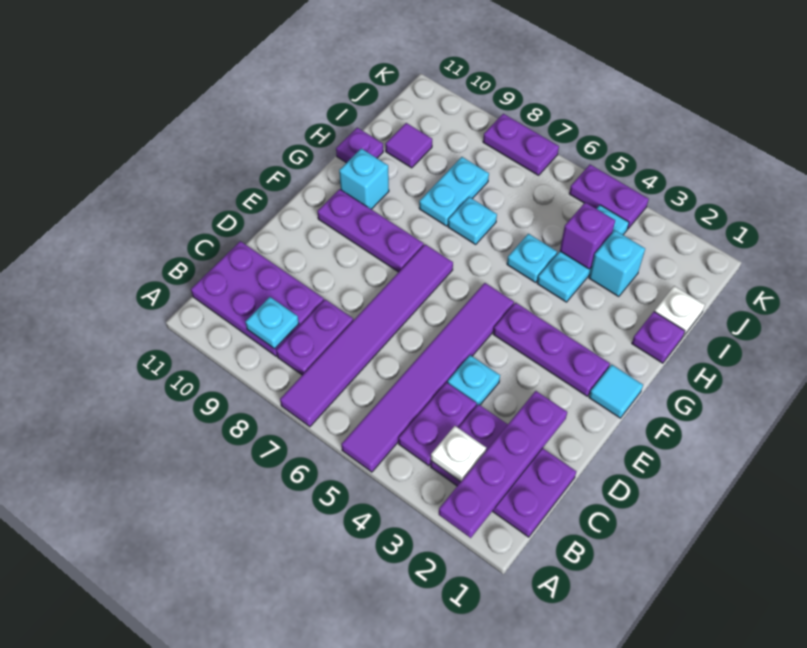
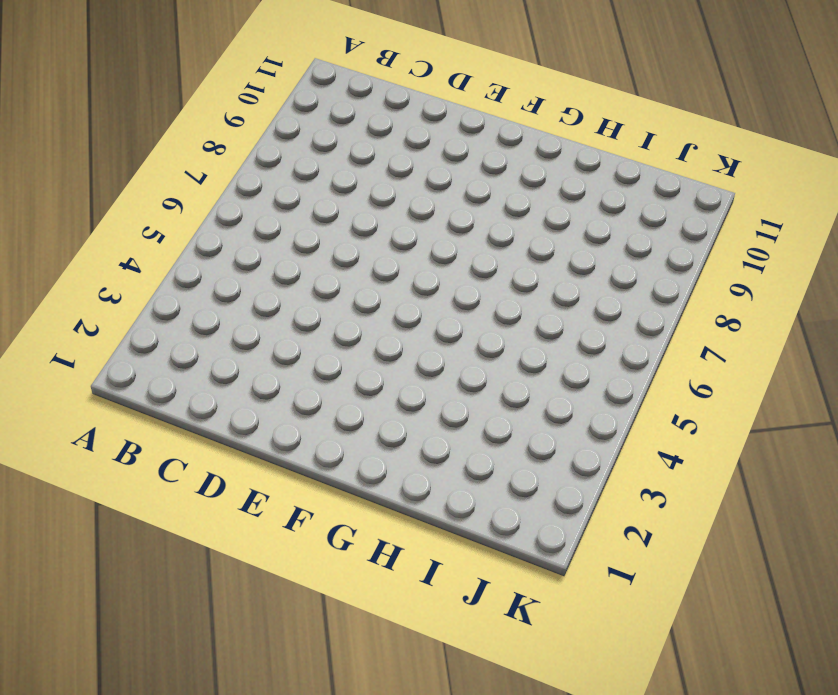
none -> purple 1x6 tile [341,283,514,472]
none -> purple 1x6 tile [280,244,453,427]
none -> purple 2x3 plate [431,404,576,537]

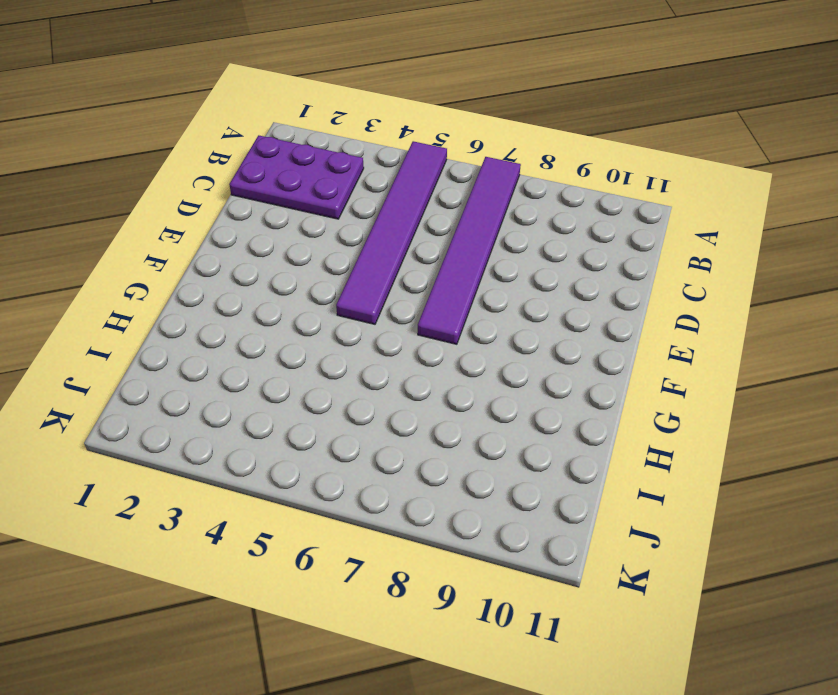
none -> purple 1x2 plate [399,382,477,466]
none -> purple 1x2 plate [276,299,353,375]
none -> purple 2x3 plate [191,241,324,356]

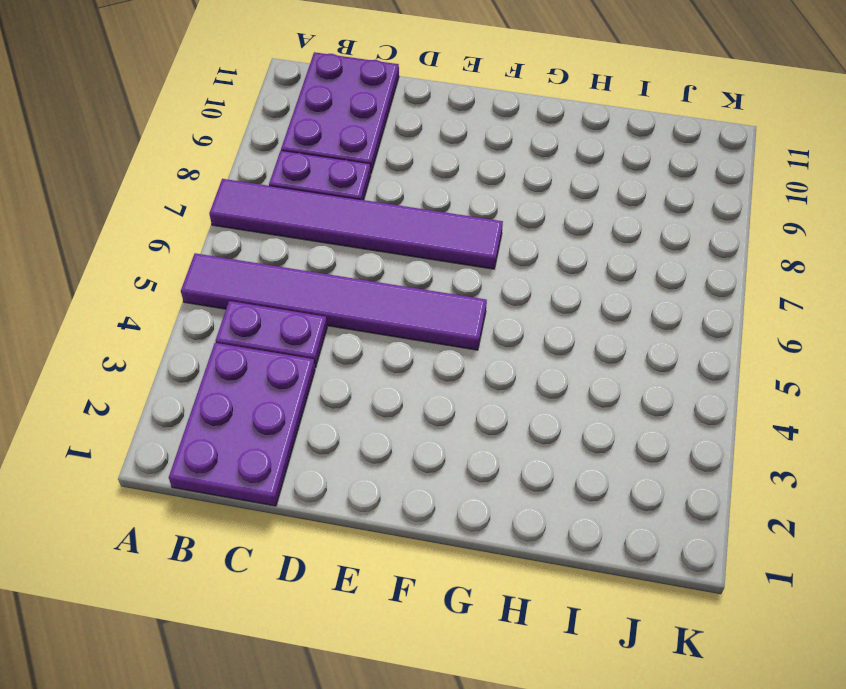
none -> cyan 1x1 plate [448,355,500,405]
none -> cyan 1x1 tile [589,365,643,418]
none -> purple 1x3 plate [493,303,610,396]

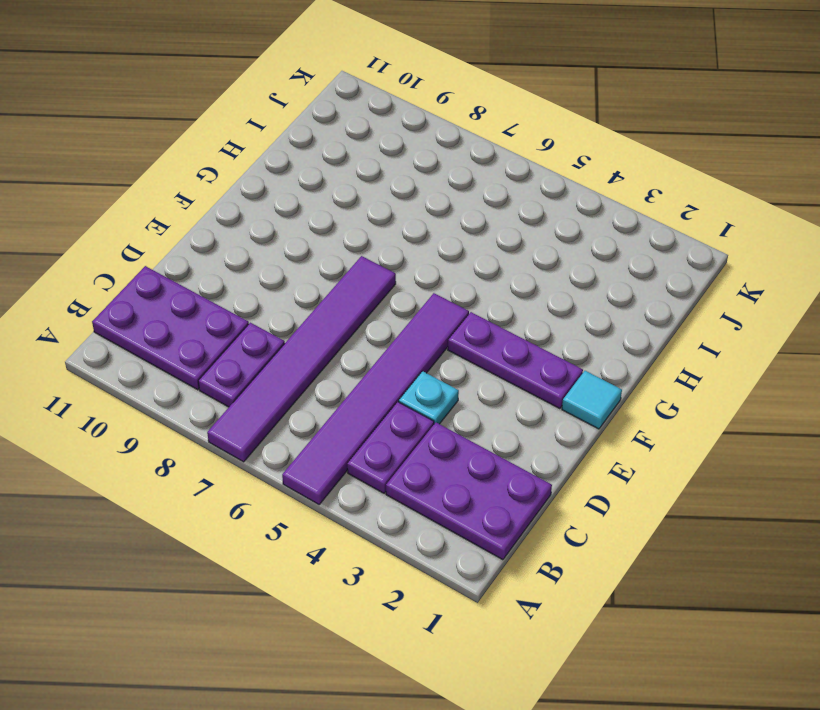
none -> purple 1x3 plate [317,189,424,272]
none -> cyan 1x1 brick [339,149,389,209]
none -> purple 1x1 plate [632,312,685,363]

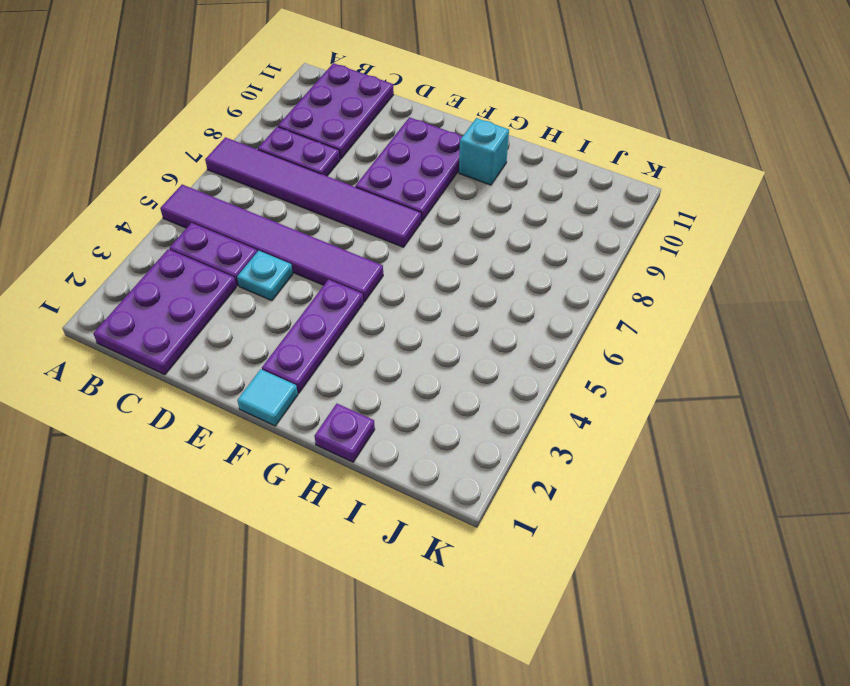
purple 2x3 plate [355,117,463,221] -> purple 1x3 plate [317,189,424,272]
none -> cyan 1x3 plate [537,205,629,302]
none -> cyan 1x1 plate [507,234,557,282]
none -> cyan 1x1 plate [448,197,497,244]

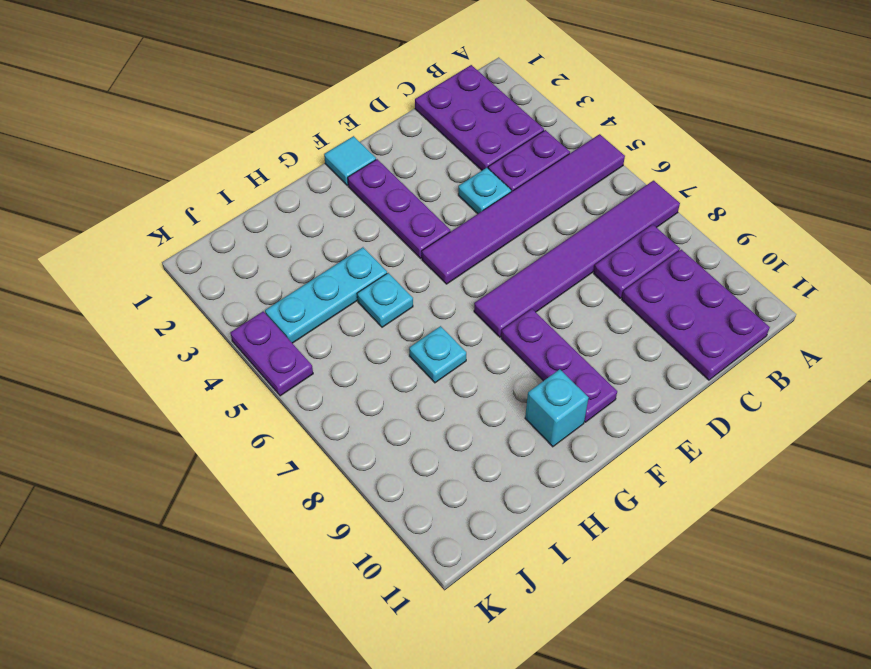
none -> purple 1x1 plate [632,312,685,363]
none -> cyan 1x2 plate [419,157,489,226]
none -> purple 1x1 plate [336,128,383,163]

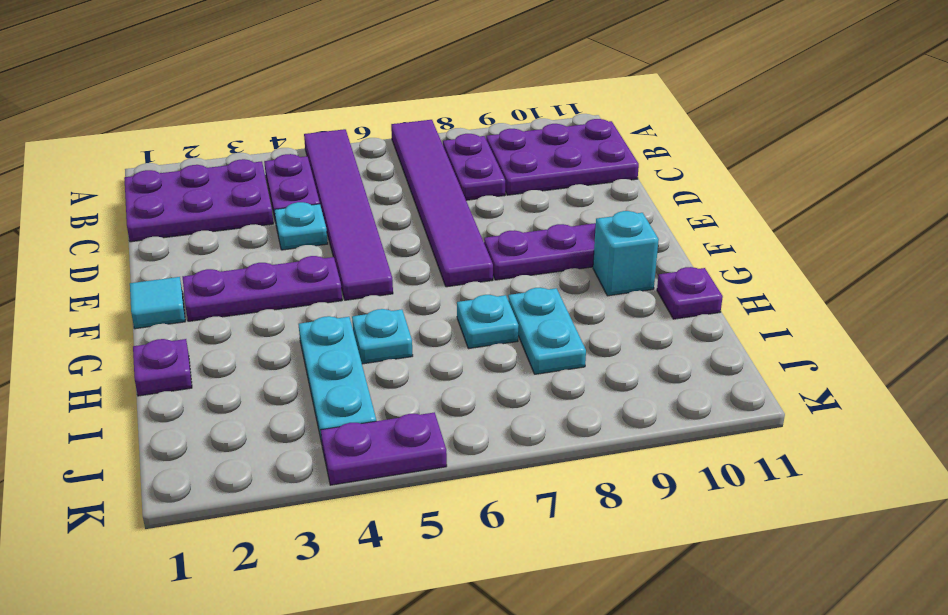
none -> white 1x1 plate [654,286,705,336]
none -> cyan 1x1 brick [589,230,645,297]
none -> purple 1x1 tile [385,123,432,168]

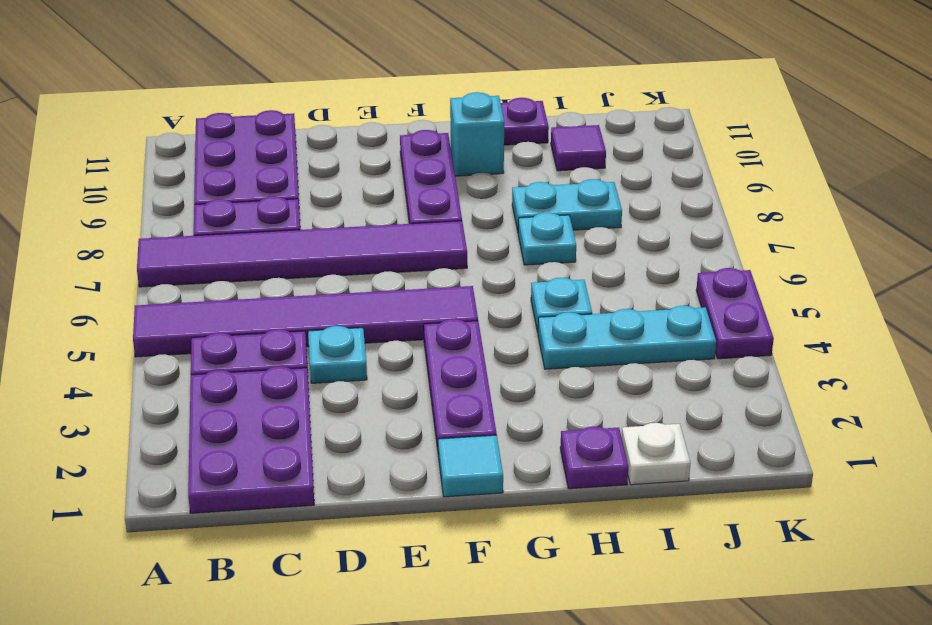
none -> cyan 1x1 brick [589,230,645,297]
none -> purple 1x2 plate [483,114,559,175]
none -> purple 1x4 plate [439,391,567,538]

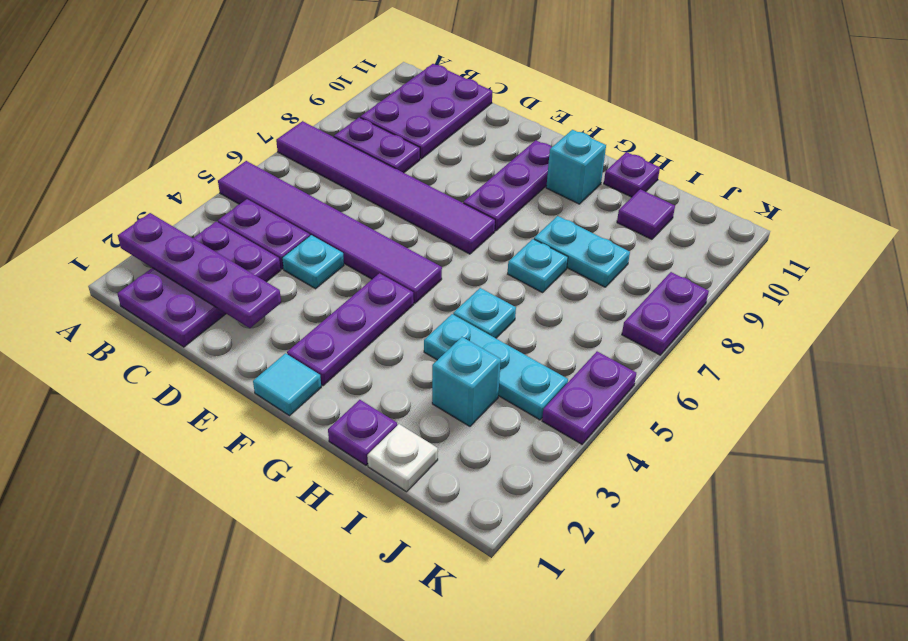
none -> white 1x1 plate [431,426,486,482]
none -> cyan 1x1 plate [245,297,299,349]
none -> purple 1x1 brick [560,202,615,269]

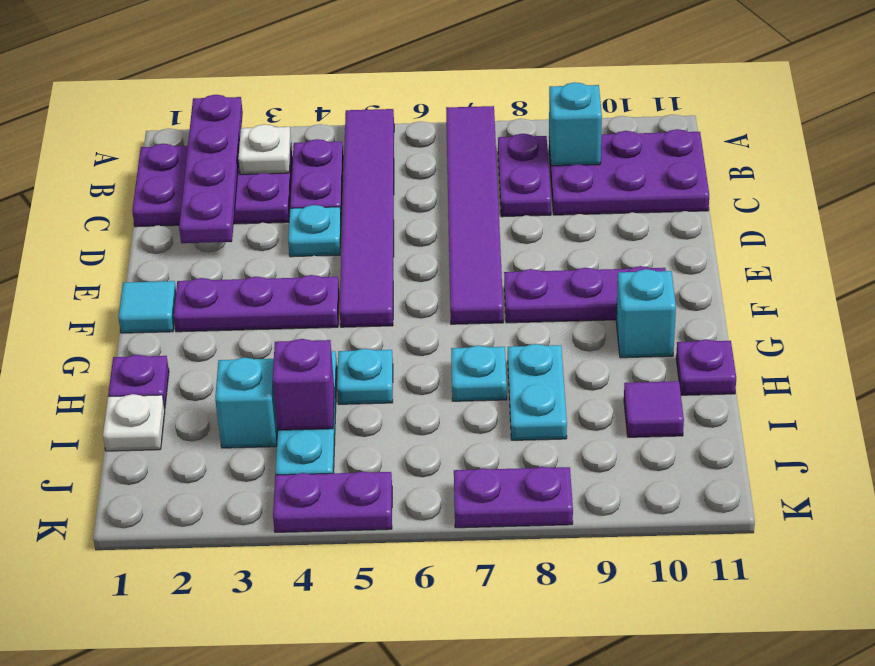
cyan 1x1 brick [549,82,602,166] -> cyan 1x1 plate [245,297,299,349]

